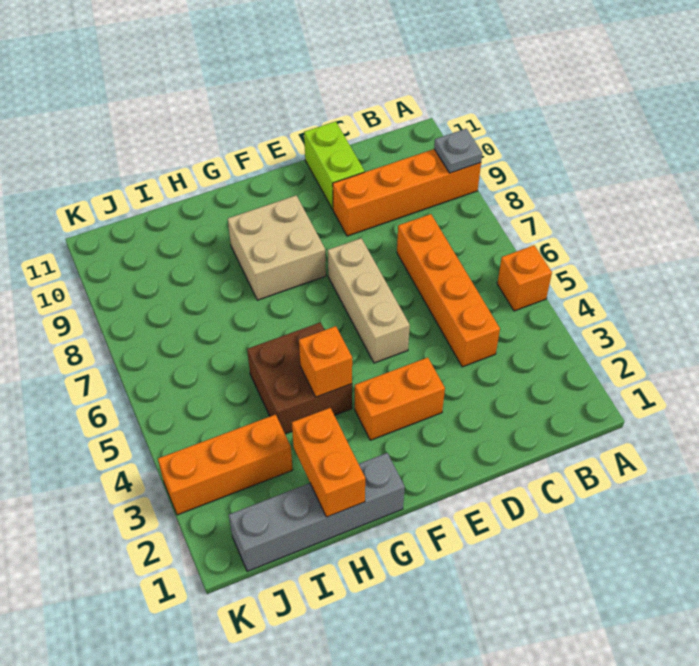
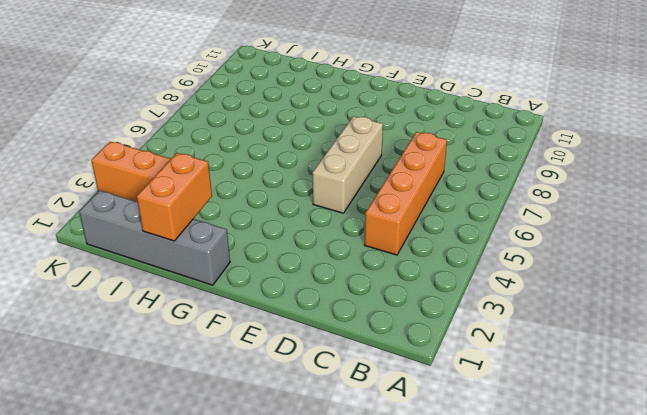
none -> orange 1x1 brick [497,245,552,311]
none -> orange 1x4 brick [333,149,481,236]
none -> lime 1x2 brick [304,121,365,209]

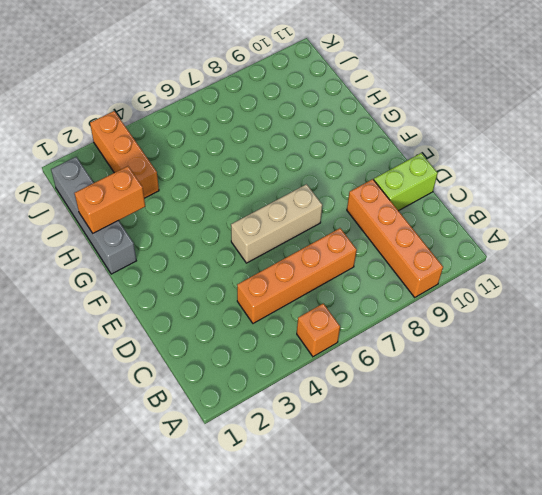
none -> orange 1x2 brick [355,357,445,440]
none -> tan 2x2 brick [228,196,326,300]
none -> brown 2x2 brick [247,322,352,434]

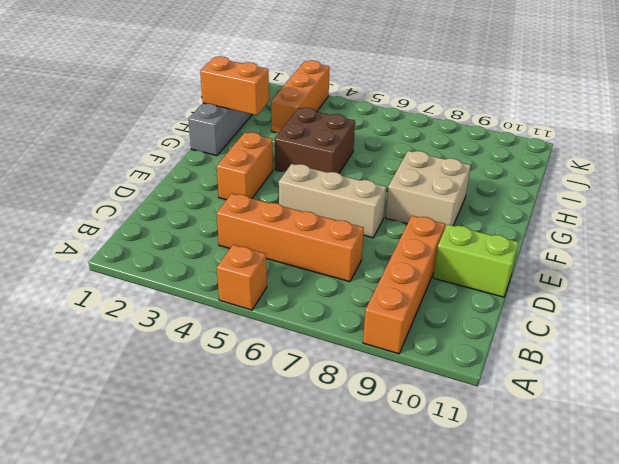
none -> grey 1x1 plate [434,129,482,173]
none -> orange 1x1 brick [299,326,352,397]

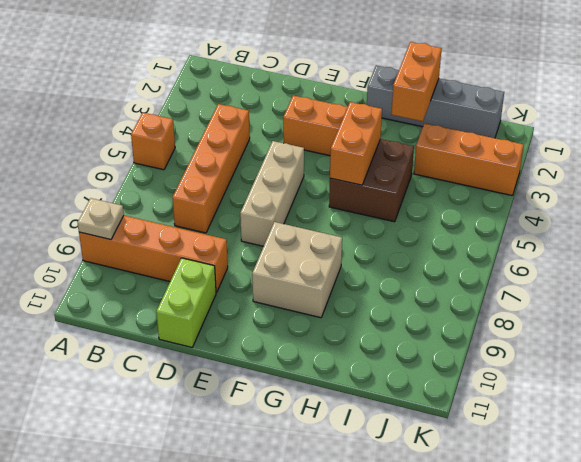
tan 1x1 plate [78,198,124,240] -> grey 1x1 plate [434,129,482,173]
orange 1x2 brick [330,102,382,185] -> orange 1x1 brick [299,326,352,397]

